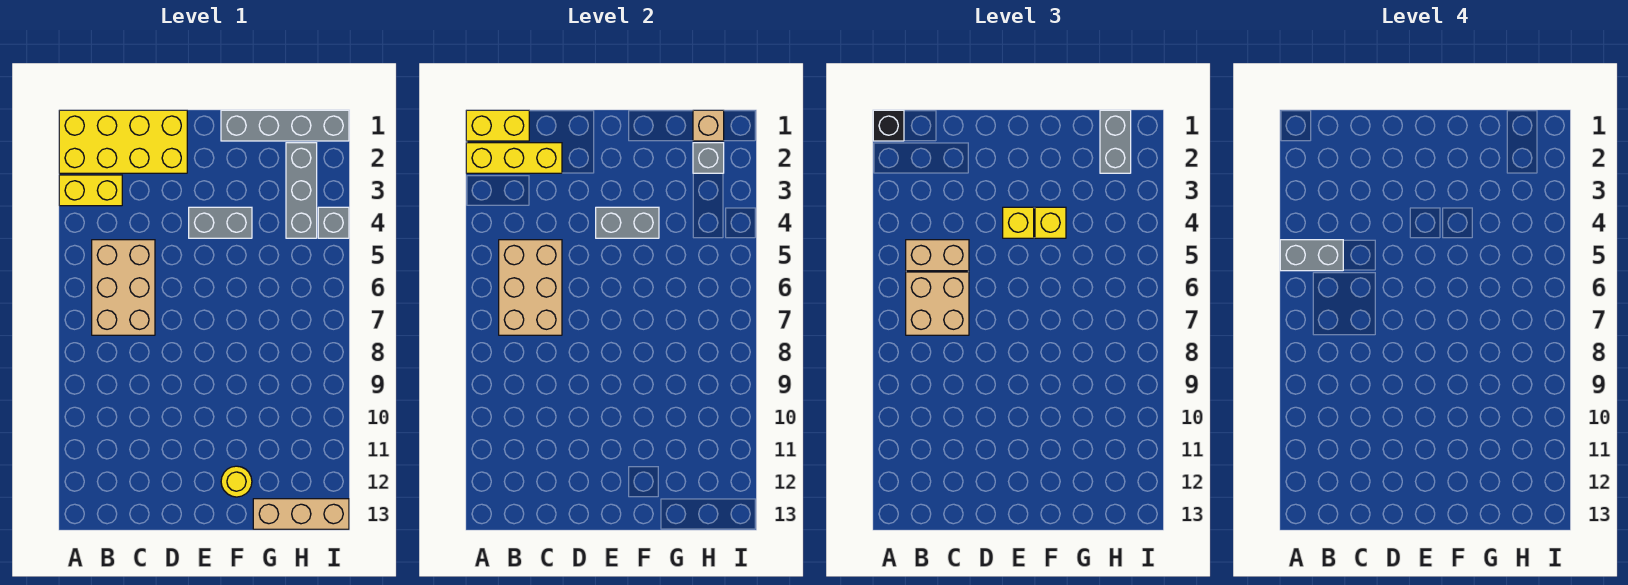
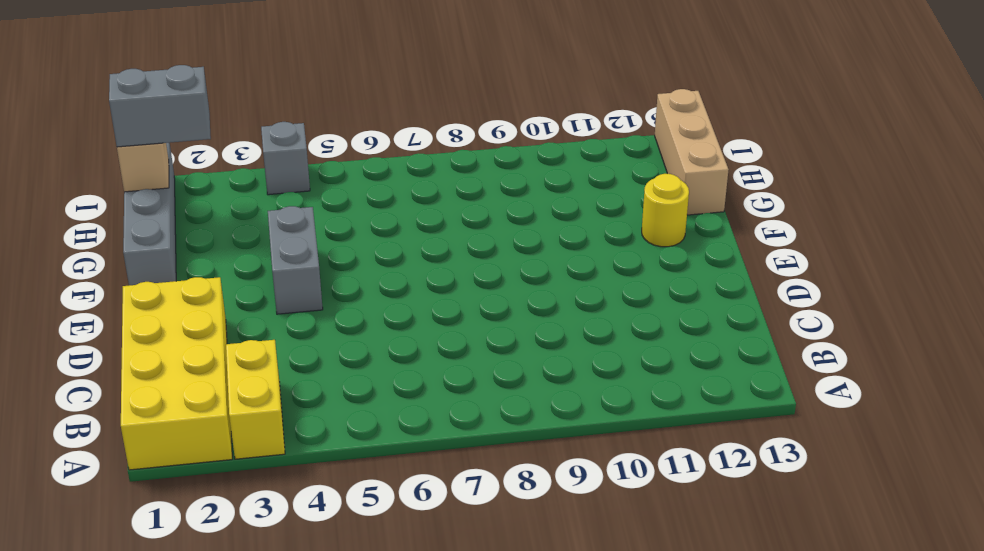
none -> tan 2x3 brick [92,240,155,335]
none -> grey 1x3 brick [286,143,317,238]
none -> yellow 1x2 brick [466,110,529,141]

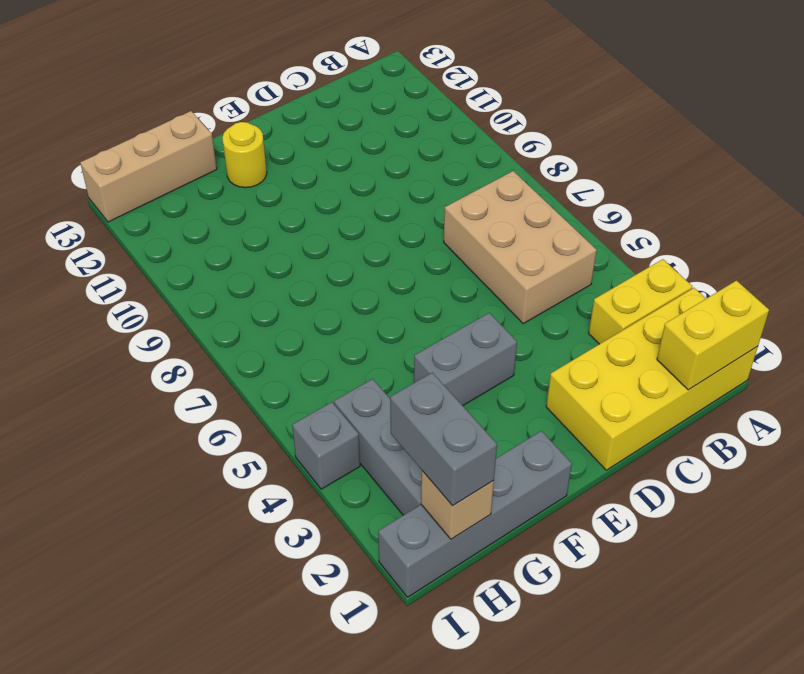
none -> yellow 1x3 brick [466,143,562,173]
none -> tan 2x3 brick [499,240,562,335]
none -> grey 1x2 brick [596,207,659,238]

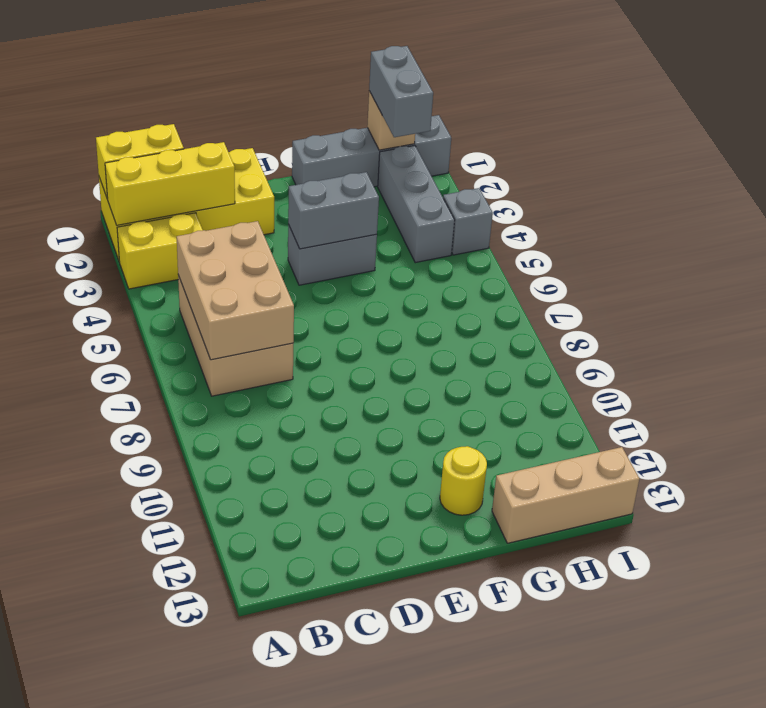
none -> grey 1x1 brick [693,143,724,173]
none -> black 1x1 brick [873,110,904,141]
none -> tan 1x2 brick [906,240,969,271]

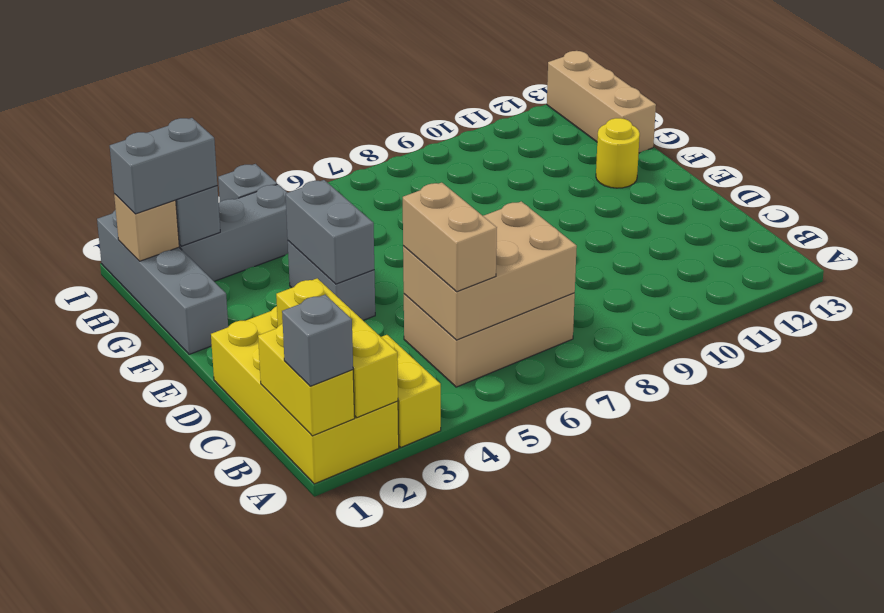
grey 1x1 brick [282,295,353,386] -> black 1x1 brick [873,110,904,141]
none -> tan 2x2 brick [906,272,969,335]
none -> yellow 1x1 brick [1003,207,1034,238]
none -> yellow 1x1 brick [1035,207,1066,238]

